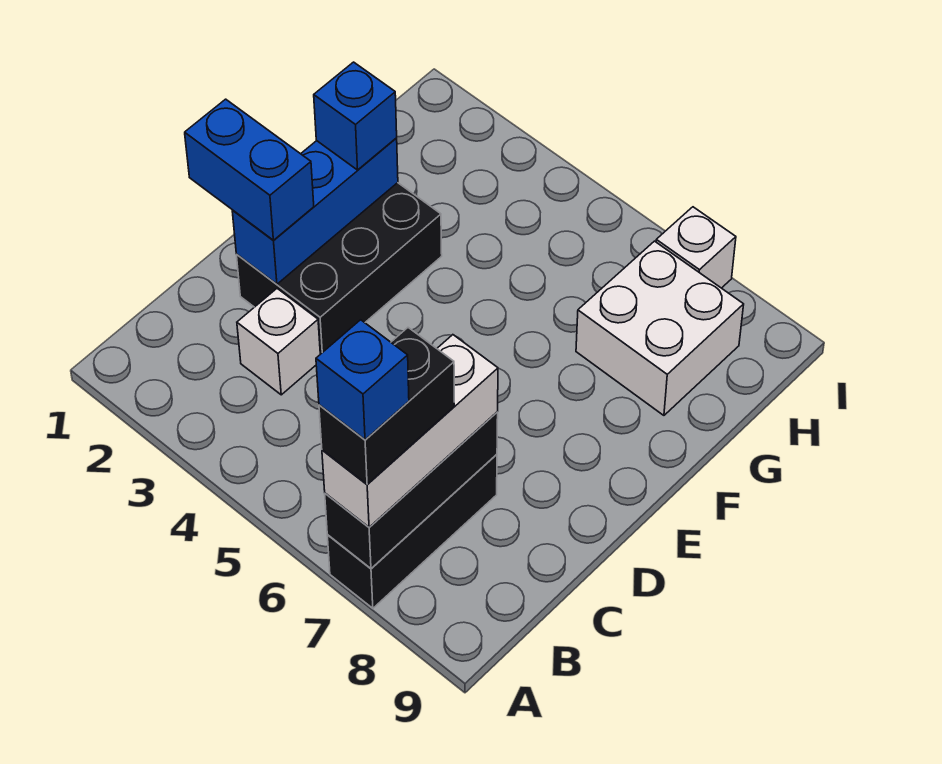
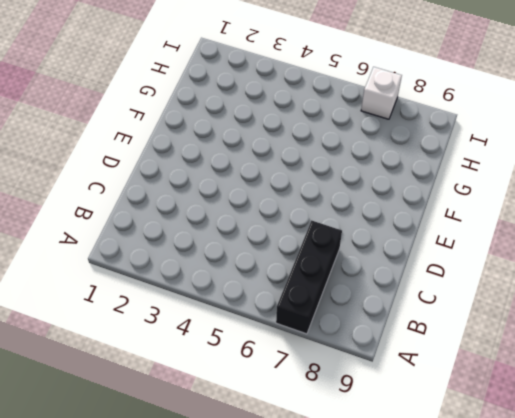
none -> white 1x1 brick [237,289,320,395]
none -> black 2x3 brick [237,183,442,354]
none -> white 2x2 brick [576,241,744,415]

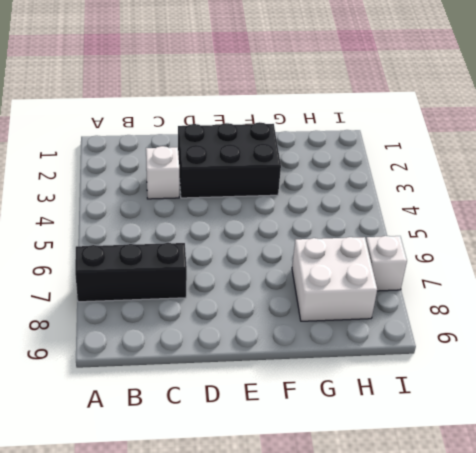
none -> black 1x3 brick [325,412,498,568]
none -> blue 1x3 brick [232,138,398,284]
none -> white 1x3 brick [322,335,498,527]

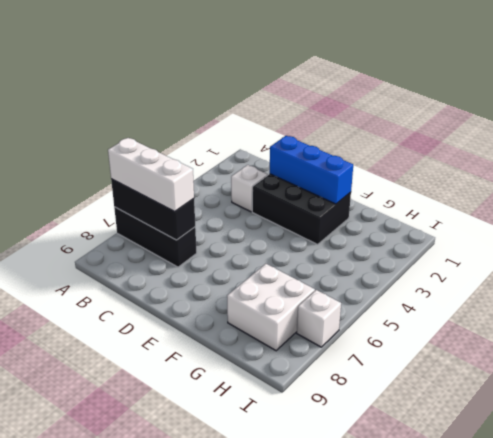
none -> blue 1x2 brick [185,99,314,241]
none -> blue 1x1 brick [314,62,397,170]
none -> black 1x2 brick [319,328,454,484]

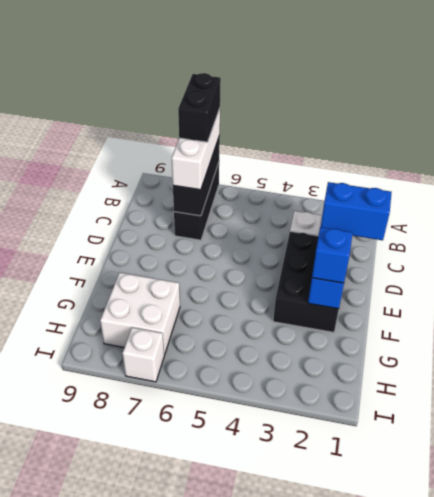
none -> blue 1x1 brick [316,320,409,440]

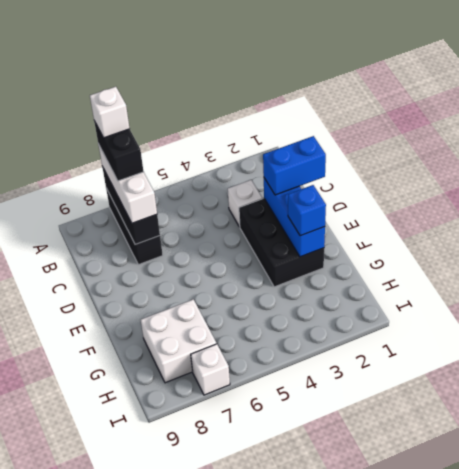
white 1x1 brick [90,87,130,138] -> blue 1x1 brick [316,320,409,440]

